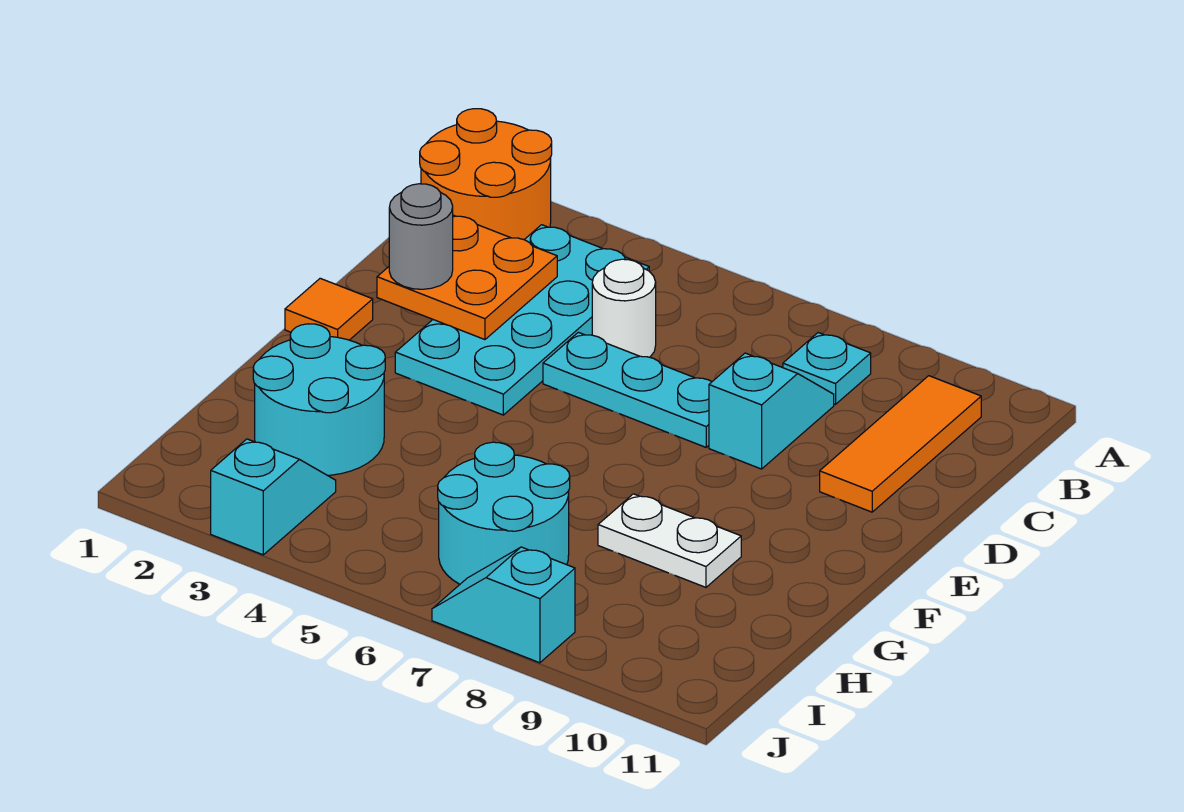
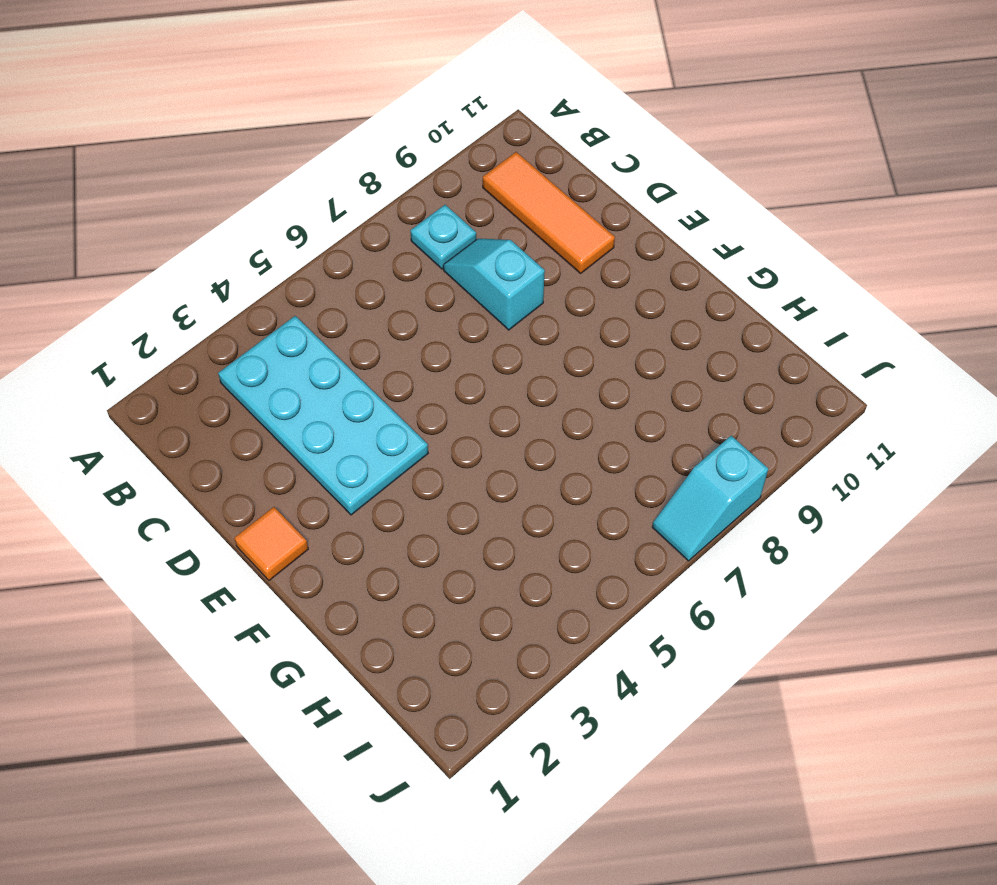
none -> orange 2x2 round brick [420,109,552,240]
none -> white 1x1 round brick [592,259,656,357]
none -> cyan 1x3 plate [543,332,712,447]

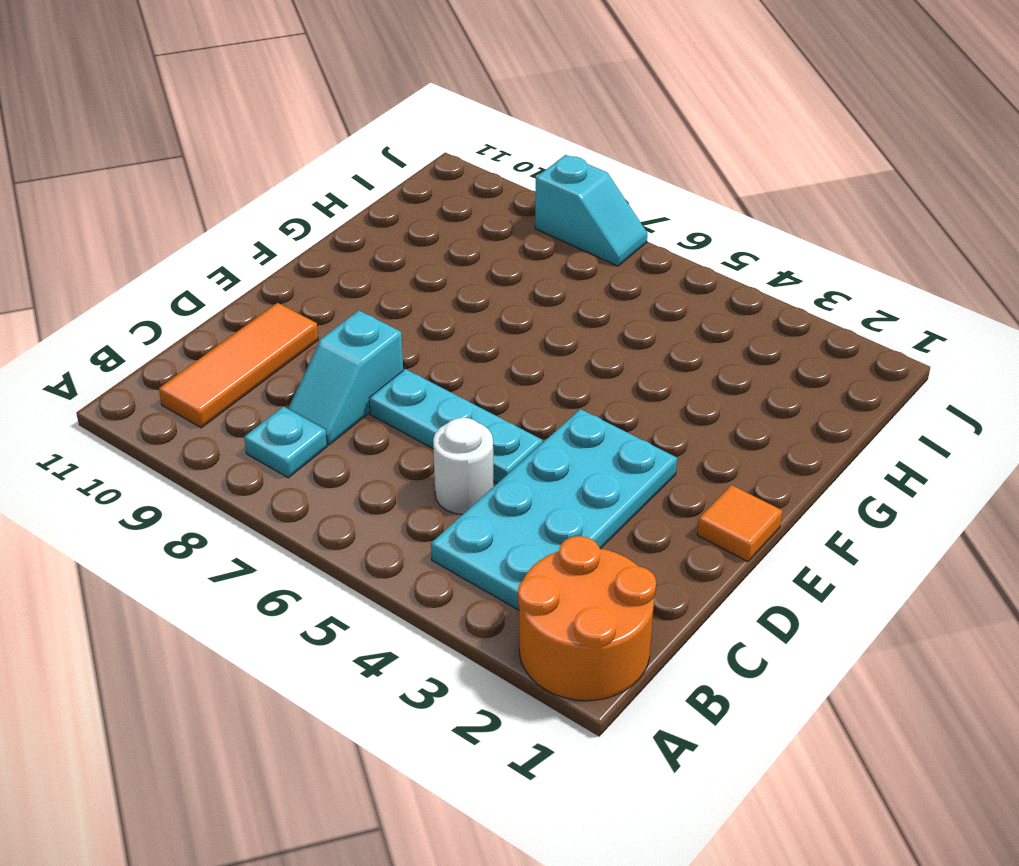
none -> cyan 2x2 round brick [253,324,385,475]
none -> white 1x2 plate [598,494,741,587]
none -> cyan 2x2 round brick [438,442,570,584]

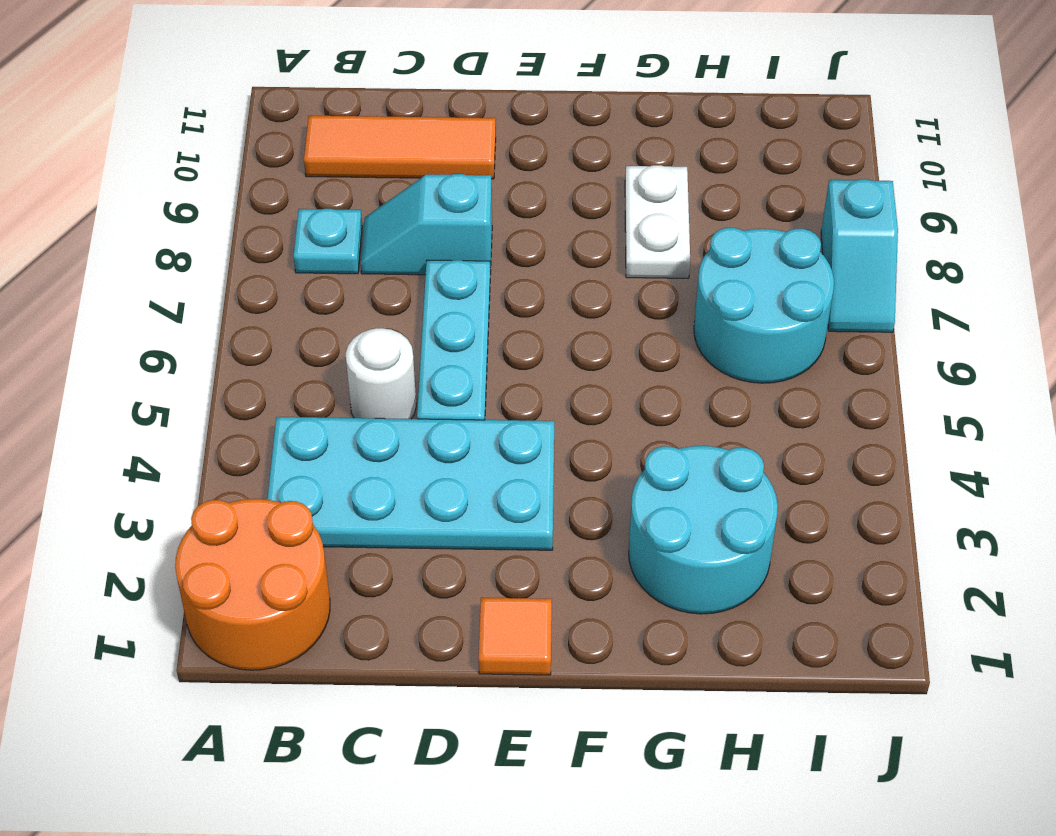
none -> cyan 1x2 slope [211,439,336,555]
none -> orange 2x2 plate [377,215,557,340]
none -> grey 1x1 round brick [389,184,453,289]

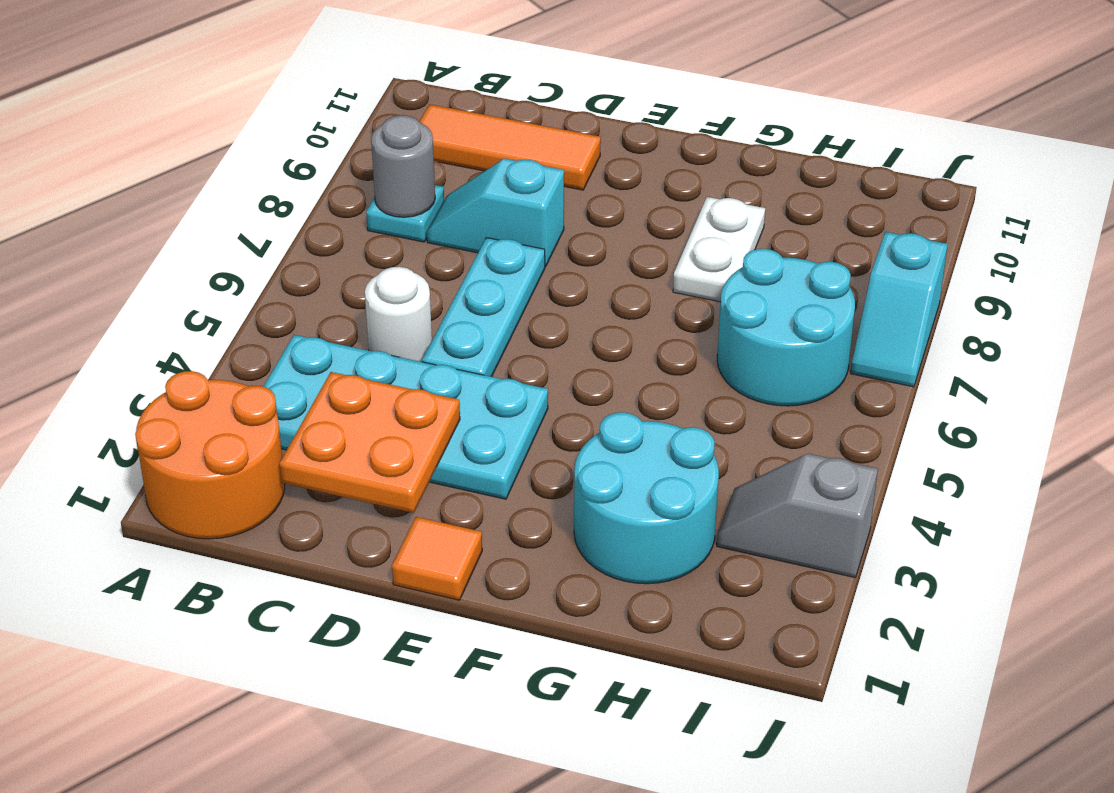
grey 1x1 round brick [371,115,435,217] -> grey 1x1 round brick moved to [389,184,453,289]
grey 1x2 slope [717,454,878,577] -> cyan 1x2 slope [211,439,336,555]

